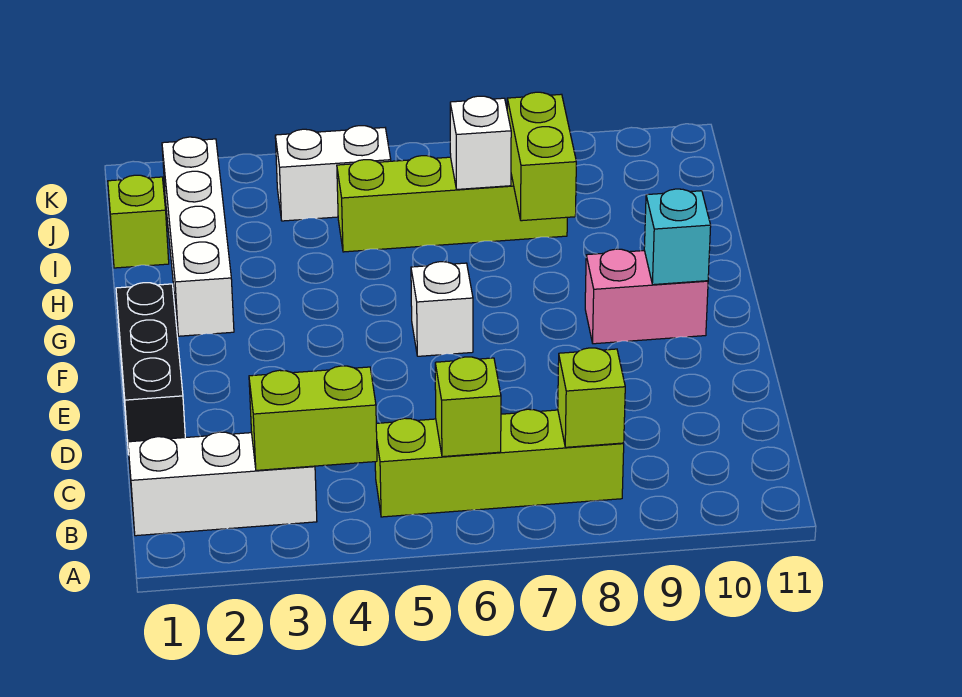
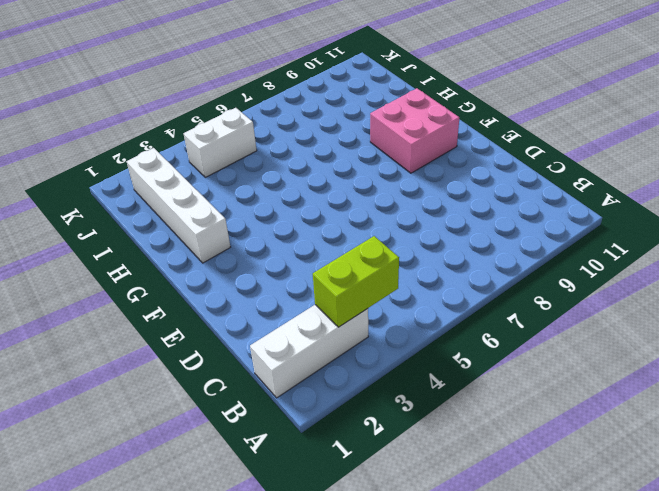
pink 2x2 brick [370,88,459,173] -> pink 1x2 brick [585,249,708,344]
none -> lime 1x4 brick [375,409,624,517]
none -> black 1x3 brick [116,283,185,455]
none -> white 1x1 brick [411,262,473,356]

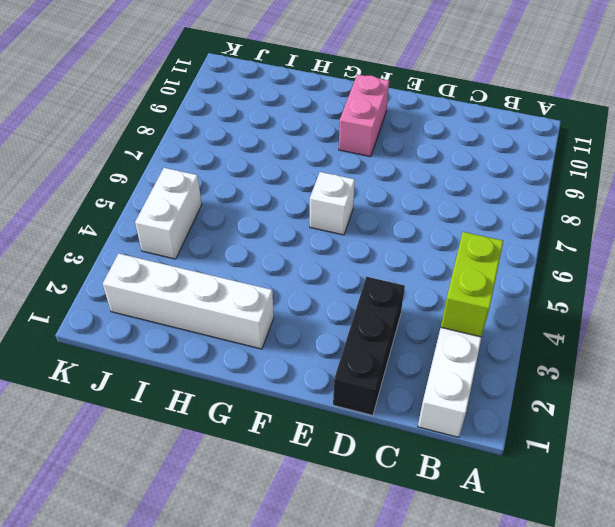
black 1x3 brick [333,277,405,415] -> black 1x3 brick turned to [116,283,185,455]
none -> lime 1x4 brick [375,409,624,517]
none -> lime 1x1 brick [108,175,169,268]
none -> lime 1x4 brick [337,156,567,252]

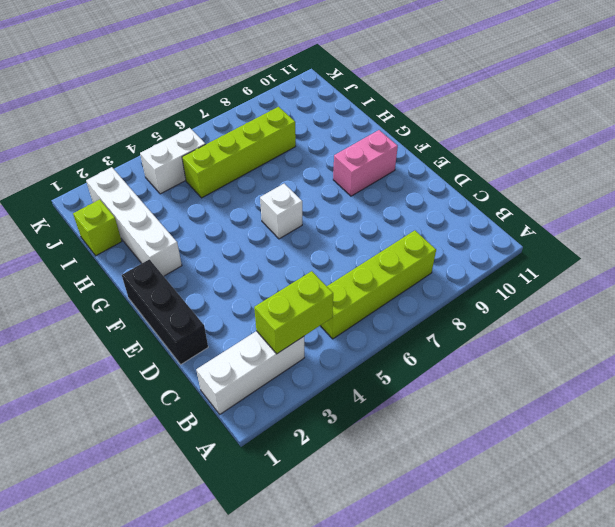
none -> lime 1x1 brick [435,357,501,457]
none -> lime 1x1 brick [558,348,625,447]
none -> cyan 1x1 brick [644,189,711,285]

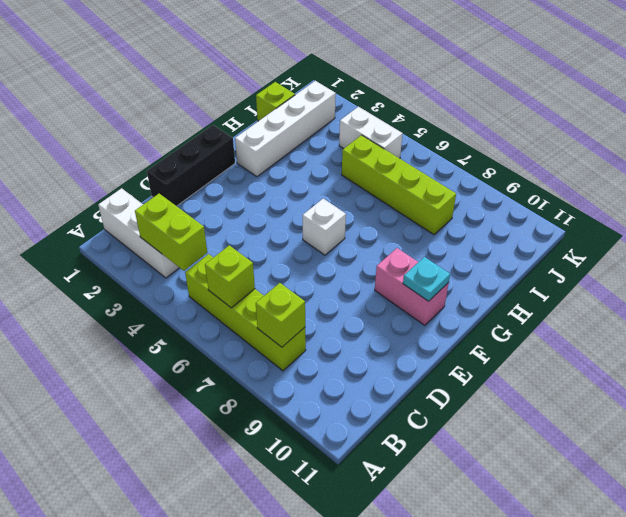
cyan 1x1 plate [403,257,450,301] -> cyan 1x1 brick [644,189,711,285]
none -> lime 1x2 brick [507,92,576,221]
none -> white 1x1 brick [450,96,511,189]

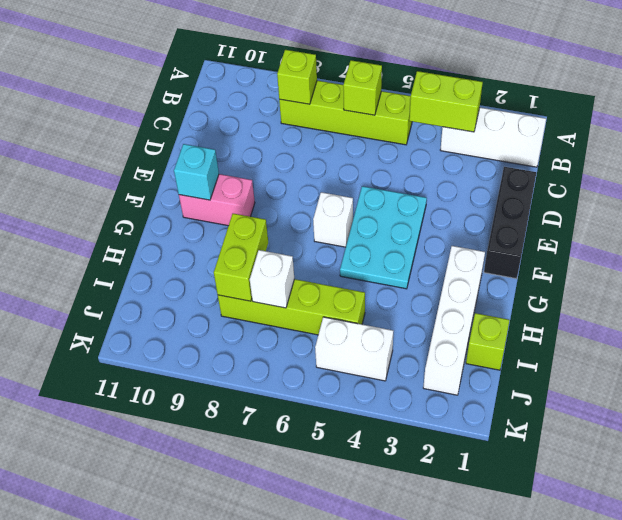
cyan 2x3 plate [340,186,427,289] -> none

